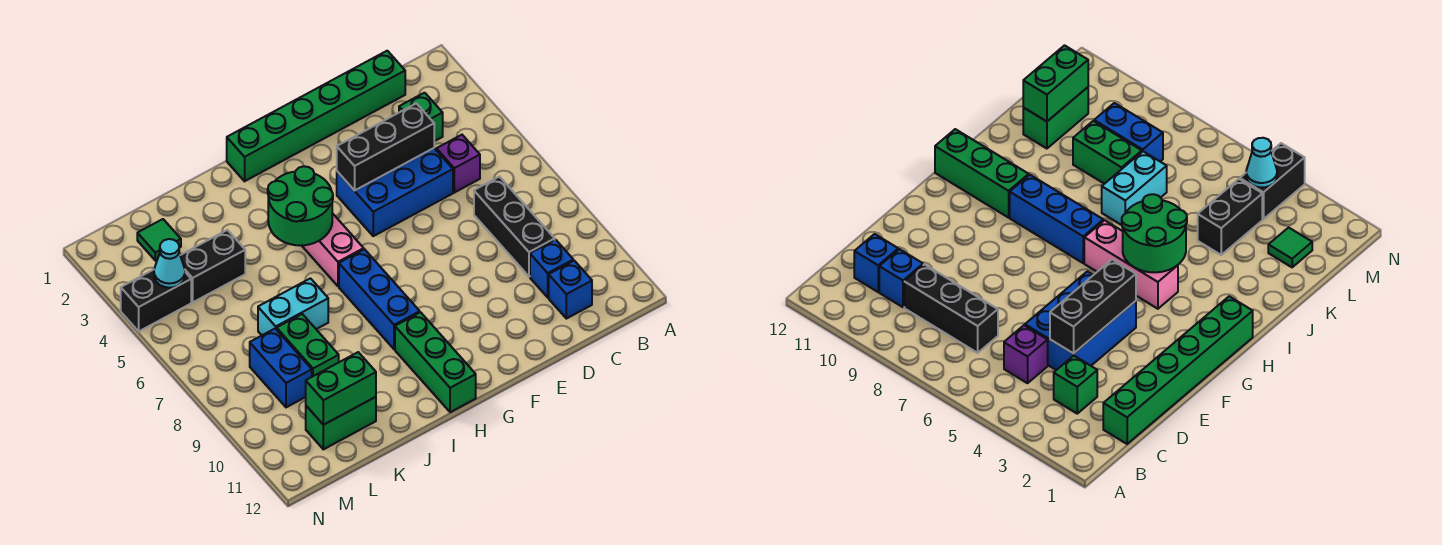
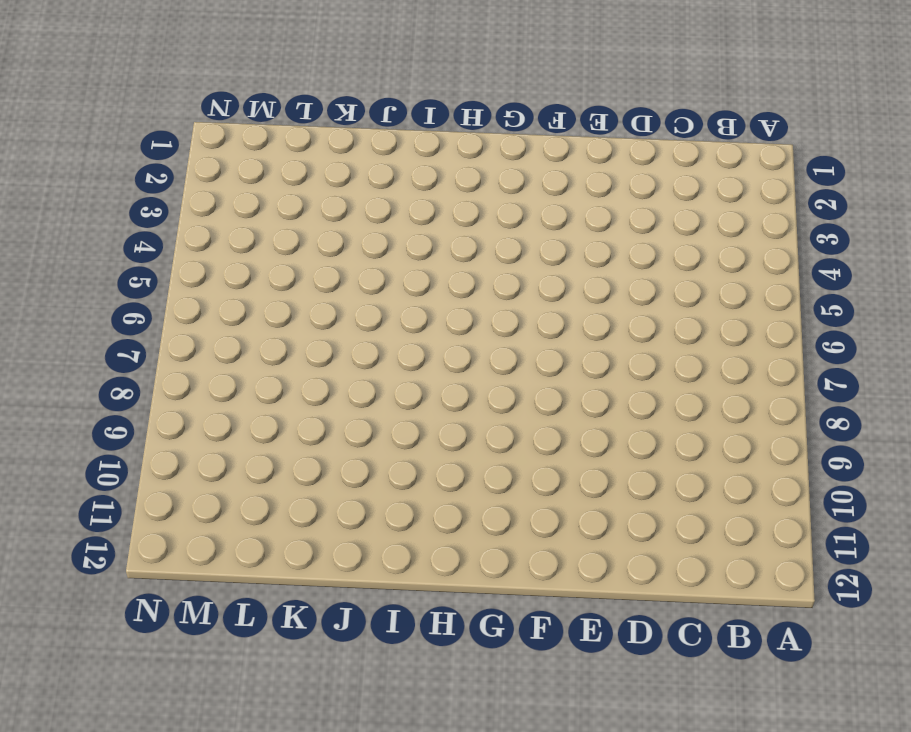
none -> green 1x6 brick [227,51,405,181]
none -> green 1x1 brick [399,93,443,141]
none -> purple 1x1 brick [436,135,480,193]

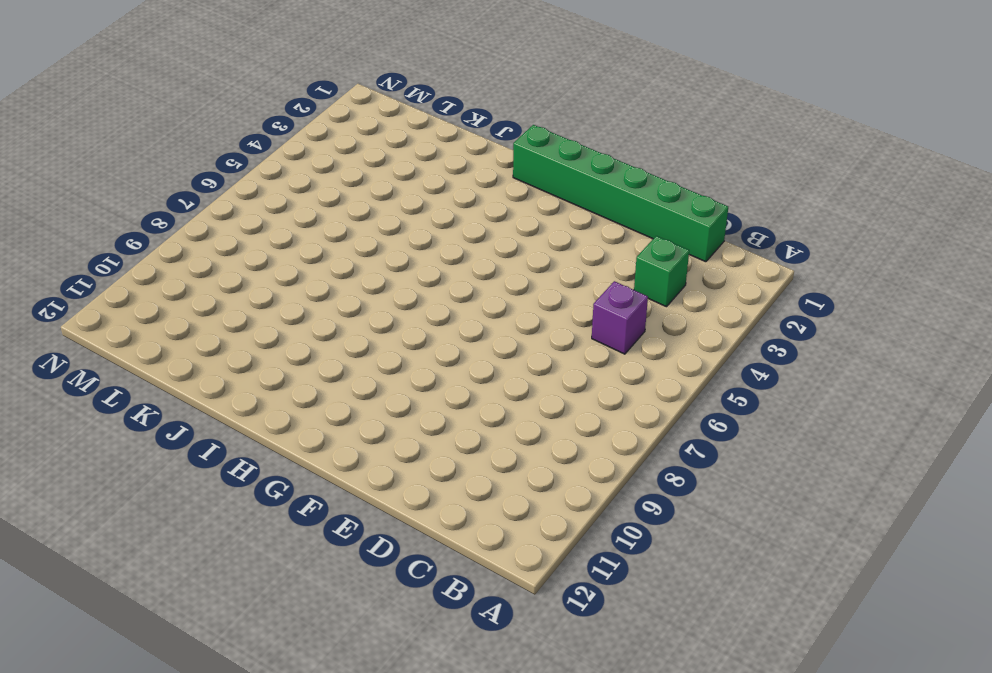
none -> black 1x3 brick [474,177,555,277]
none -> blue 1x1 brick [530,240,573,297]
none -> blue 1x1 brick [549,261,592,319]

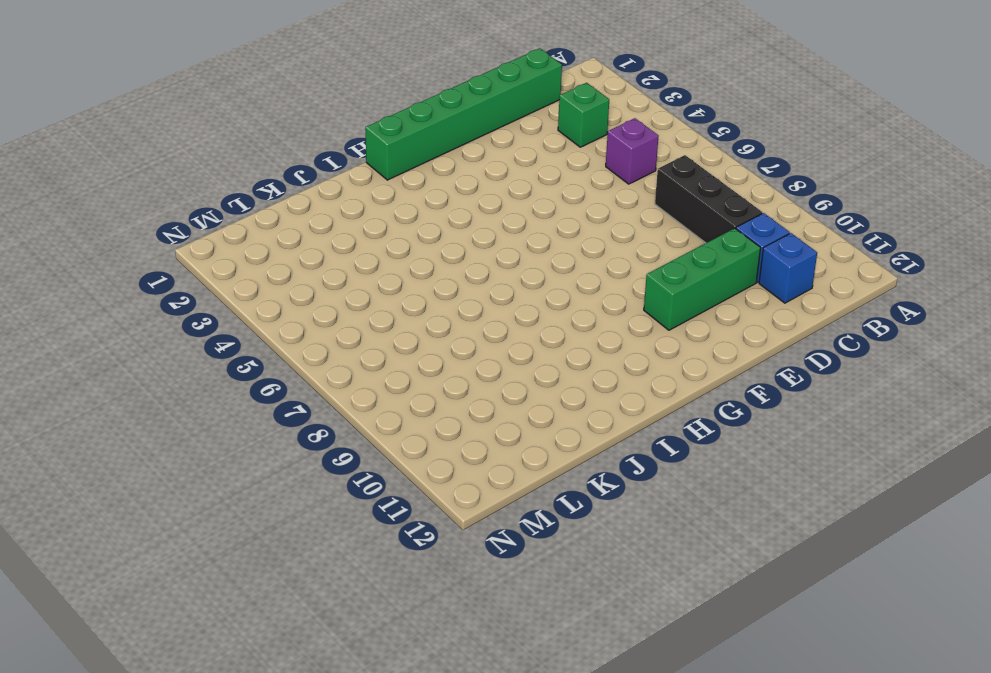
green 1x3 brick [644,228,761,330] -> green 1x3 brick turned to [395,312,476,412]
none -> blue 2x3 brick [337,148,453,236]
none -> pink 1x3 brick [301,213,364,286]
none -> blue 1x3 brick [339,249,420,349]

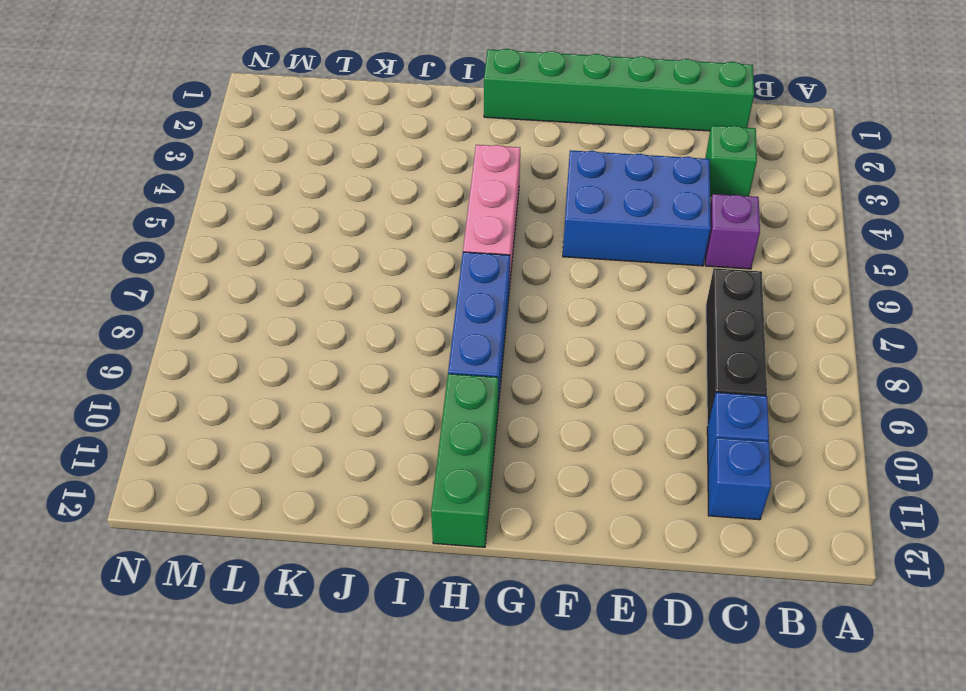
none -> cyan 1x2 brick [258,278,328,335]
none -> black 1x2 brick [180,230,245,302]
none -> green 1x2 brick [277,314,339,377]

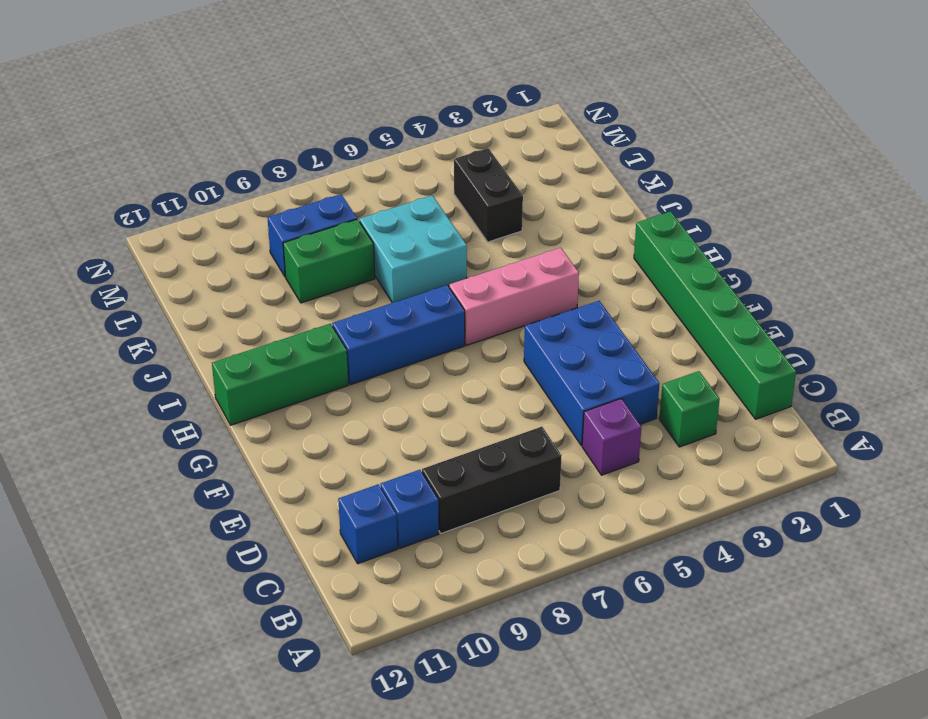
cyan 2x2 brick [360,195,467,302] -> cyan 1x2 brick [258,278,328,335]
none -> green 1x2 brick [306,397,376,449]
none -> green 1x1 tile [137,219,181,260]
none -> black 1x2 brick [121,270,191,331]

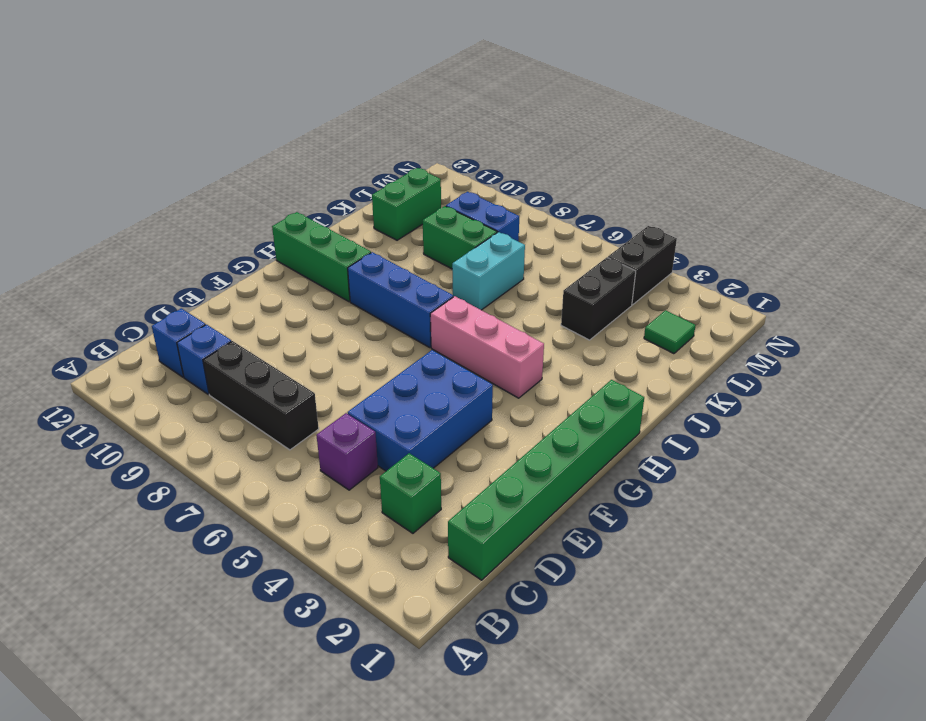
none -> black 1x3 brick [337,103,434,191]
none -> green 2x2 round brick [268,166,333,246]
none -> green 1x2 brick [306,352,376,425]

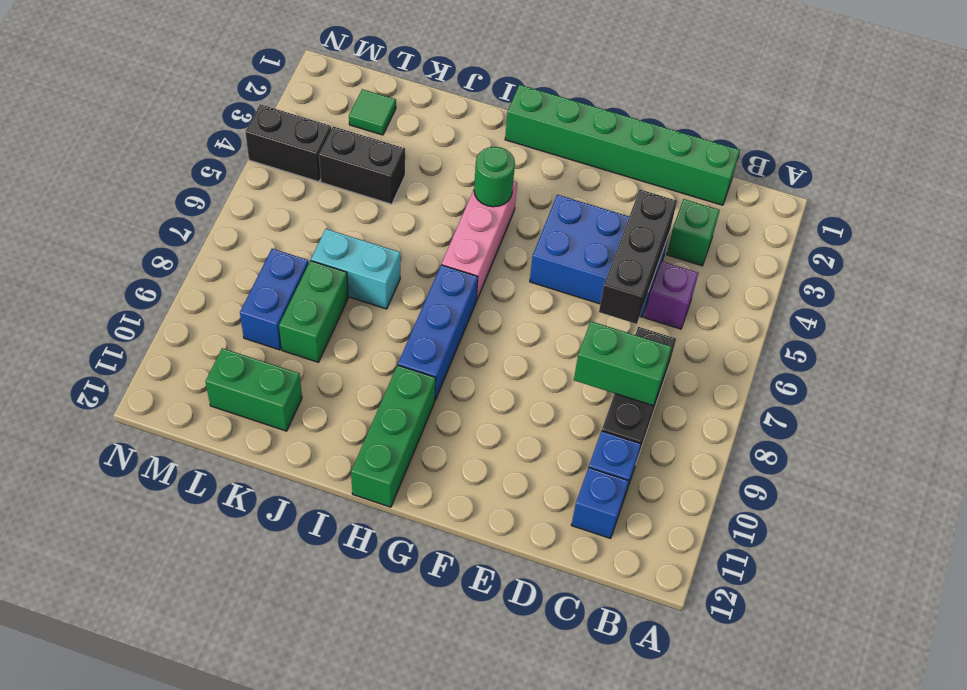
green 1x2 brick [574,321,672,406] -> green 1x2 brick moved to [306,352,376,425]
black 1x3 brick [599,190,677,324] -> black 1x3 brick turned to [337,103,434,191]
green 1x1 round brick [474,147,515,207] -> green 2x2 round brick [268,166,333,246]
none -> cyan 1x1 cone [154,239,185,288]

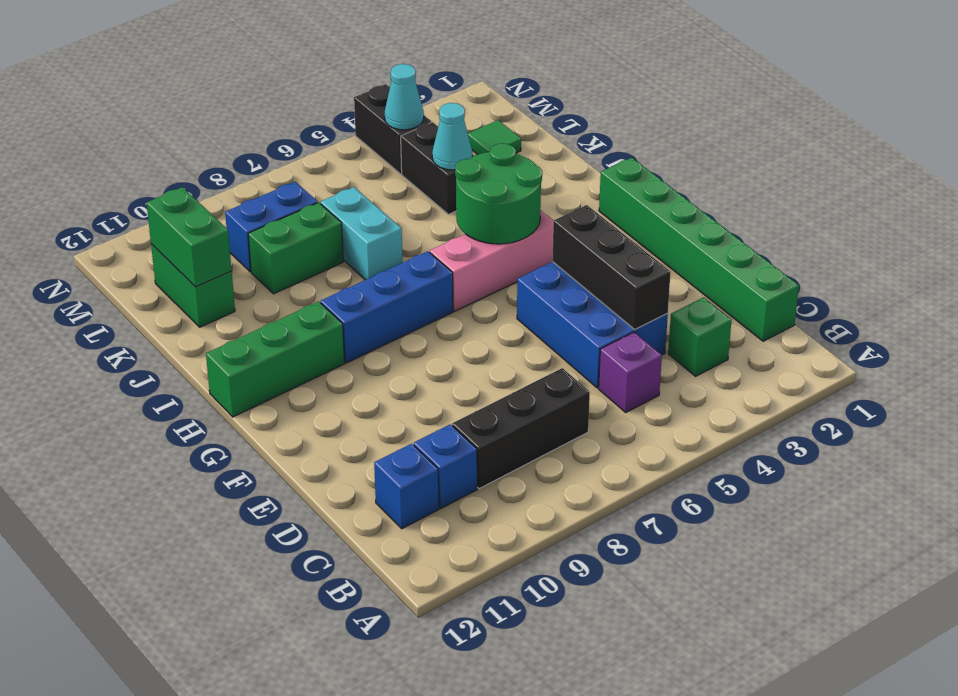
cyan 1x1 cone [432,103,472,170] -> none

